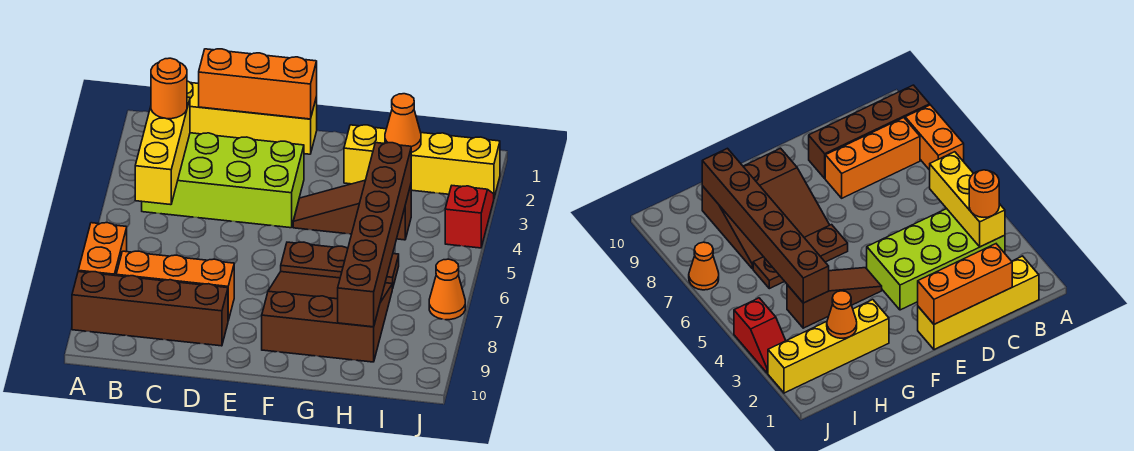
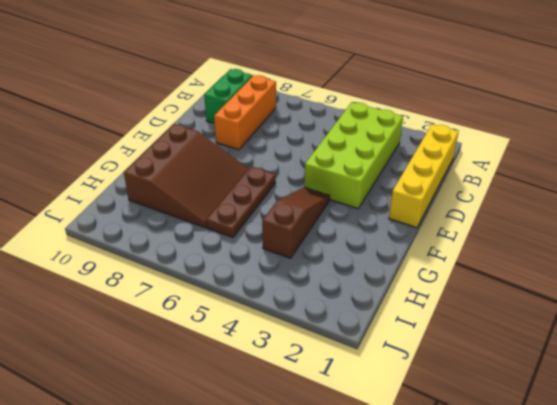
green 1x2 brick [204,69,252,123] -> brown 1x4 brick [72,272,228,346]
none -> orange 1x2 brick [78,223,127,276]
none -> yellow 1x4 brick [344,125,500,197]
none -> red 1x2 slope [445,186,494,248]

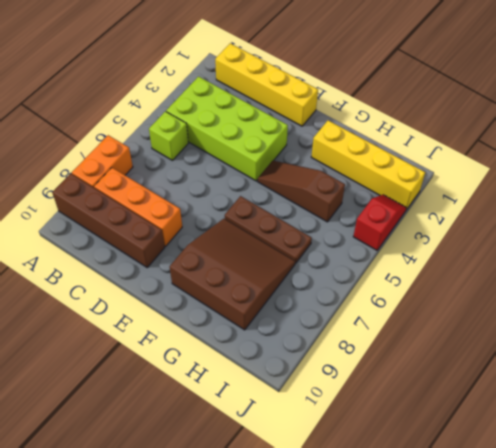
lime 1x1 brick [149,111,188,160] -> none
none -> orange 1x1 cone [429,259,465,320]
none -> yellow 1x3 brick [135,97,190,205]
none -> orange 1x3 brick [199,49,317,119]

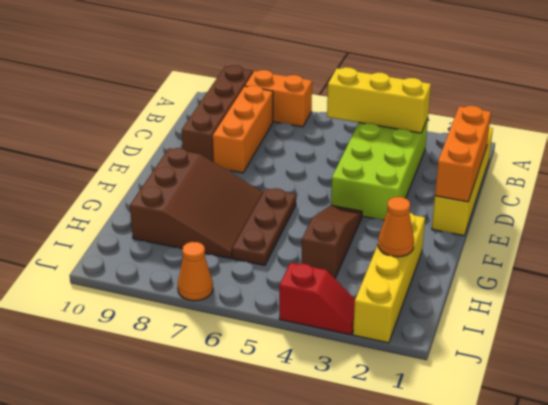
none -> brown 1x6 brick [338,143,411,327]
none -> orange 1x1 round brick [151,58,187,119]

